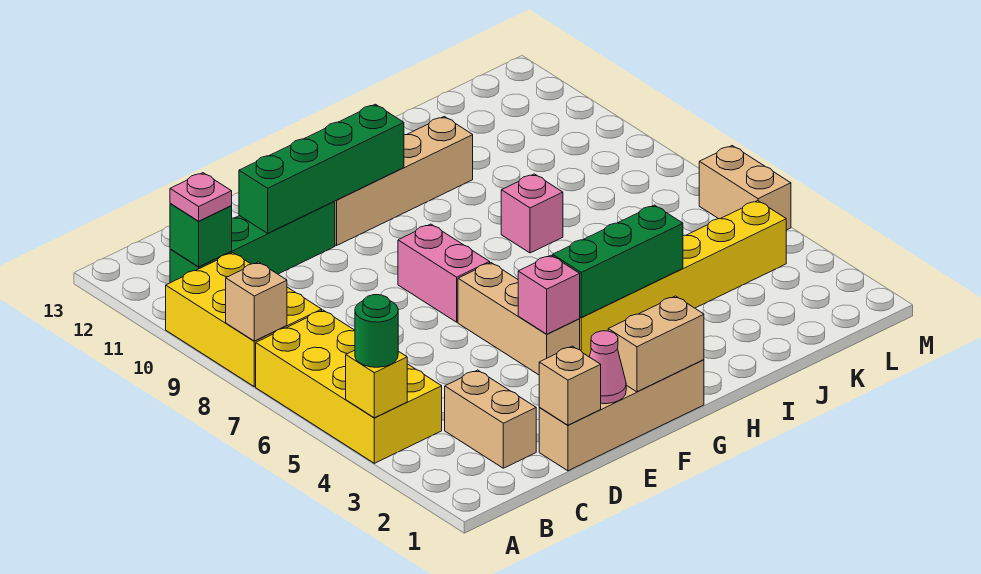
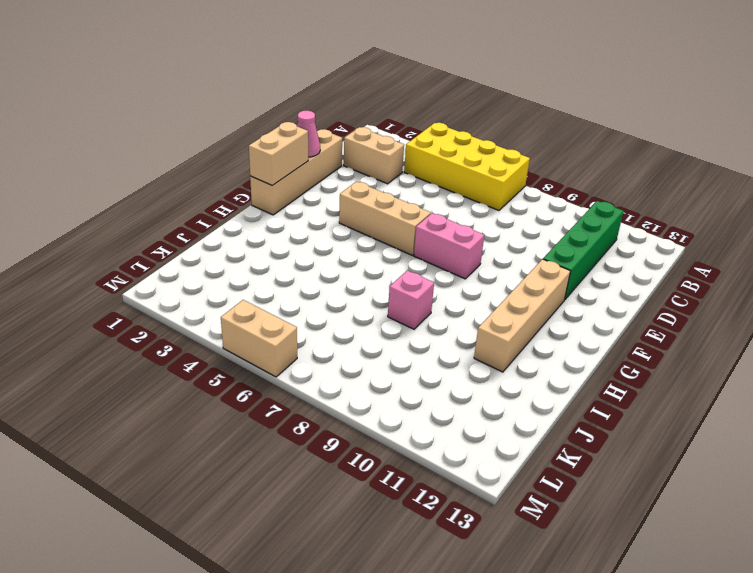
none -> yellow 2x3 brick [166,253,322,387]
none -> yellow 1x6 brick [580,201,786,357]
none -> yellow 1x1 brick [346,350,407,418]

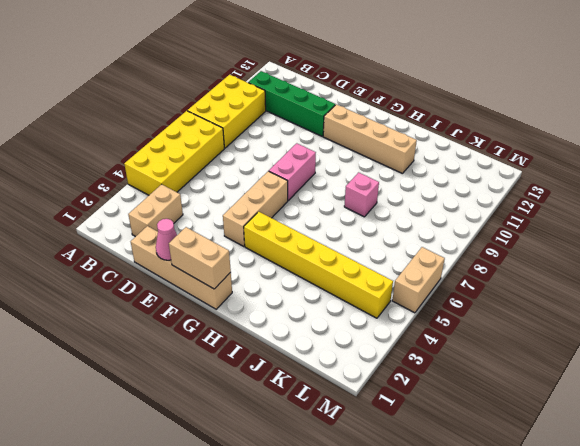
none -> yellow 1x1 brick [346,350,407,418]
none -> tan 1x1 brick [226,262,287,341]
none -> green 1x1 brick [170,204,232,267]

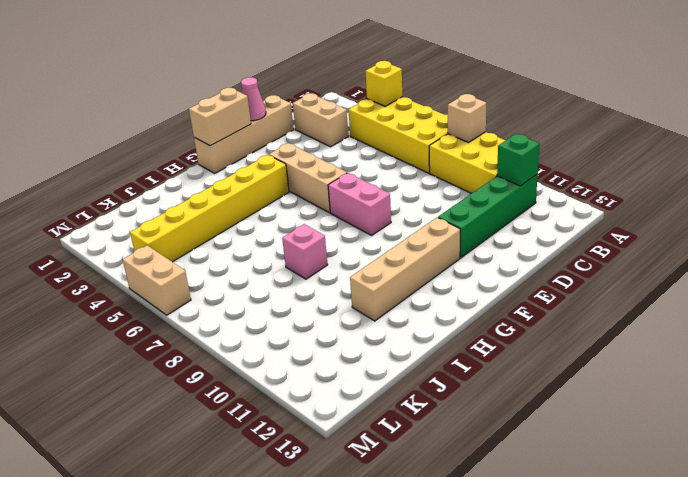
none -> tan 1x1 brick [539,346,601,425]
none -> green 1x4 brick [239,104,404,233]
none -> pink 1x1 brick [518,255,580,334]

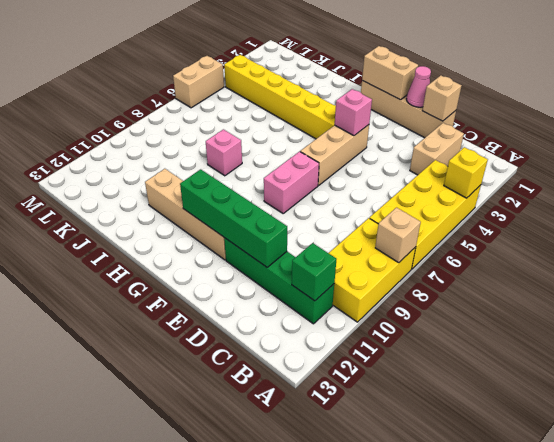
none -> green 1x3 brick [553,205,683,317]
none -> green 1x1 round brick [355,295,398,367]
none -> pink 1x1 plate [170,173,232,221]

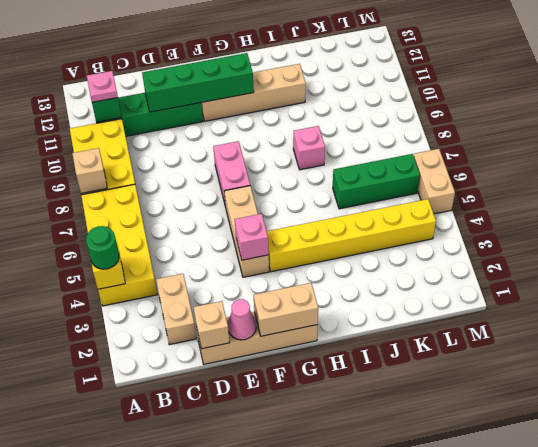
green 1x3 brick [333,154,420,209] -> green 1x3 brick moved to [553,205,683,317]

